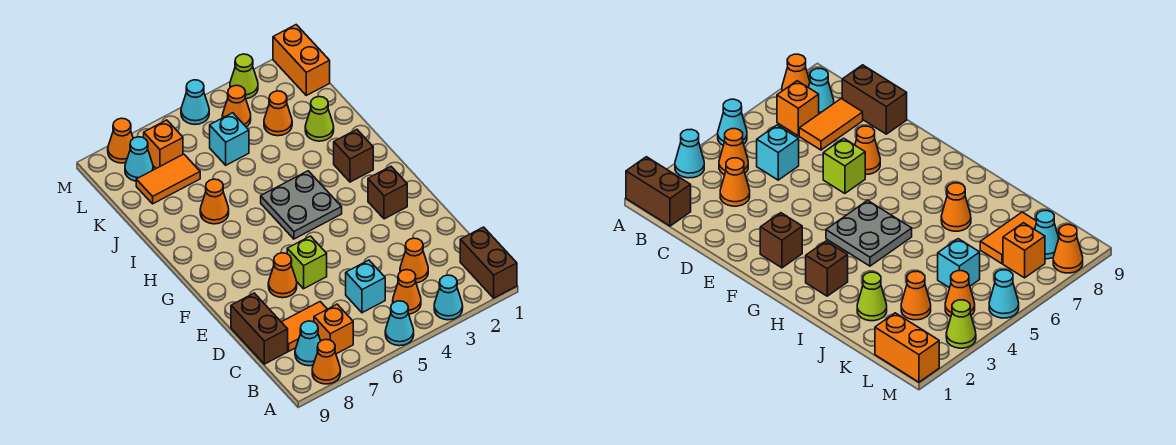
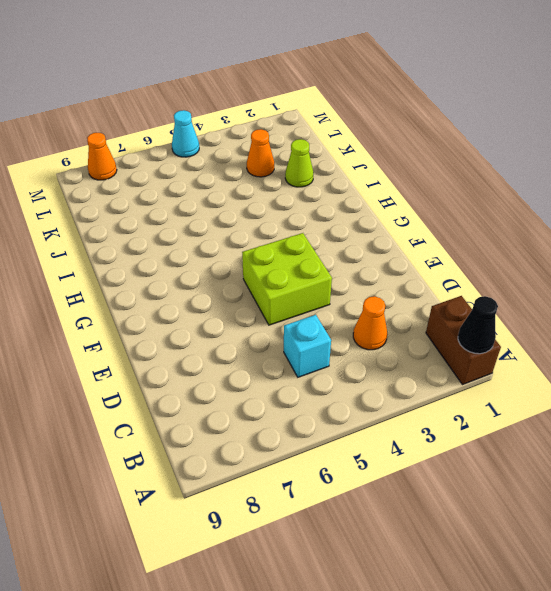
black 1x1 cone [458,296,498,354] -> none
lime 2x2 brick [242,233,332,325] -> none
none -> cyan 1x1 cone [434,275,463,320]
none -> cyan 1x1 cone [385,301,414,346]
none -> orange 1x1 cone [312,339,341,384]

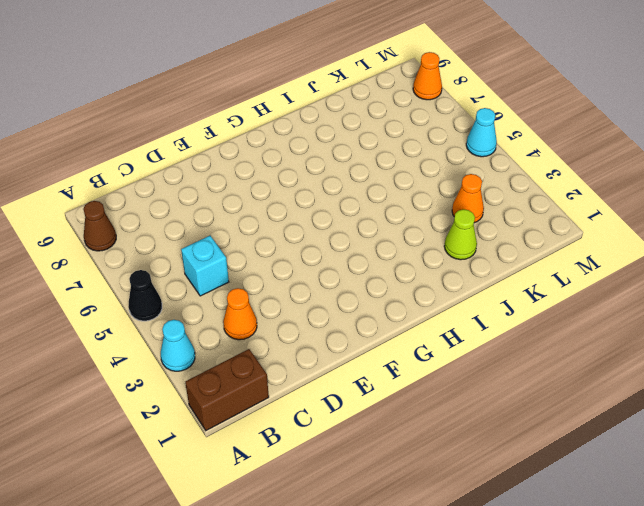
black 1x1 cone [128,270,162,321] -> cyan 1x1 cone [385,301,414,346]
brown 1x1 cone [83,201,116,251] -> orange 1x1 cone [312,339,341,384]
none -> orange 1x1 cone [393,270,421,314]
none -> orange 1x1 brick [314,304,353,354]
none -> cyan 1x1 cone [295,321,320,366]

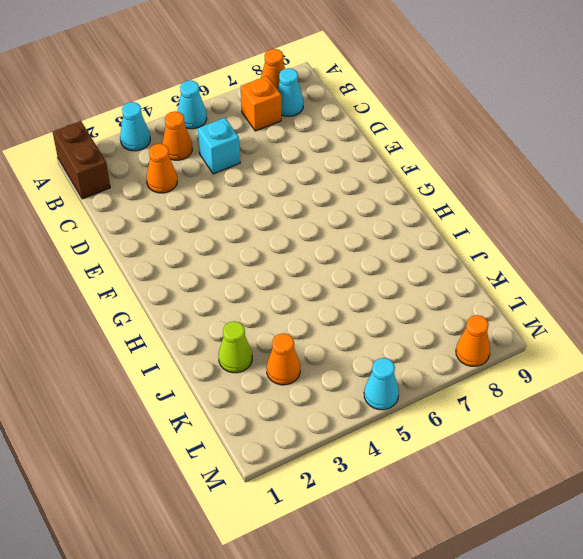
none -> orange 1x2 tile [282,302,327,351]
none -> brown 1x2 brick [231,293,288,364]
none -> lime 1x1 brick [287,236,327,289]

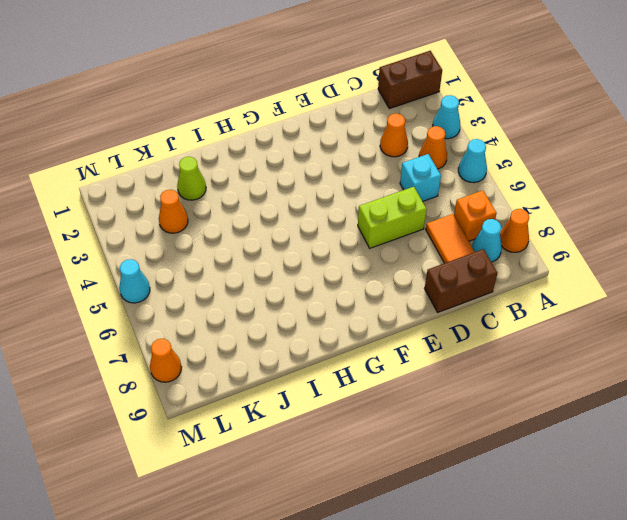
lime 1x2 brick [358,187,427,248] -> lime 1x1 brick [287,236,327,289]
none -> orange 1x1 cone [268,253,297,298]
none -> brown 1x1 brick [368,166,407,219]
none -> grey 2x2 plate [261,171,342,239]

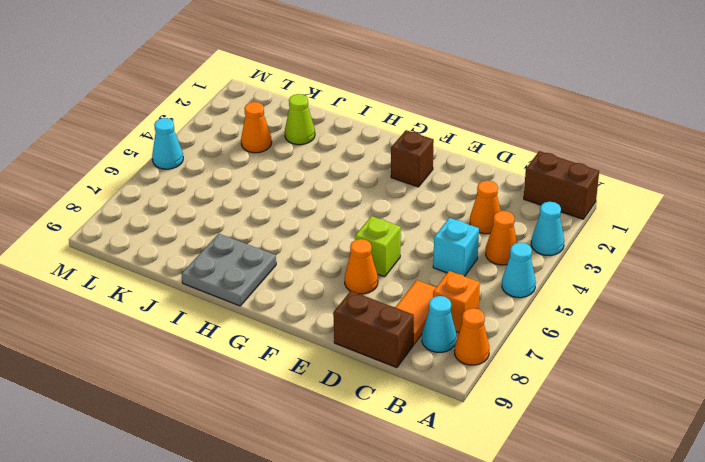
grey 2x2 plate [182,234,276,306] -> grey 2x2 plate moved to [261,171,342,239]
none -> brown 1x1 brick [334,130,373,182]
none -> orange 1x1 cone [200,179,229,224]
none -> cyan 1x1 brick [210,113,249,165]

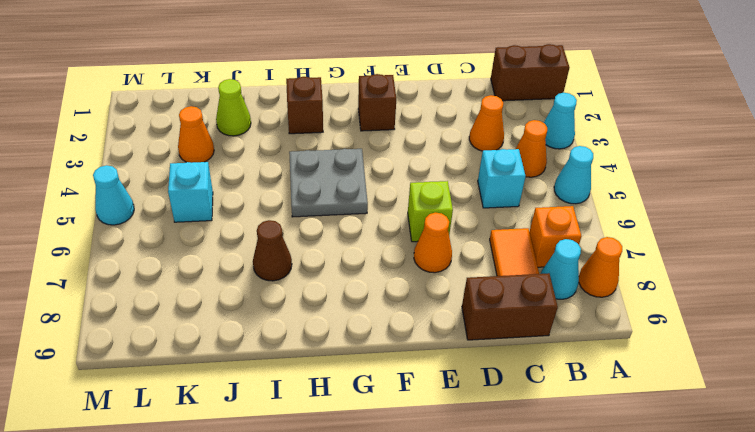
brown 1x1 cone [253,220,292,281] -> orange 1x1 cone [200,179,229,224]
none -> orange 1x2 tile [136,154,200,204]
none -> orange 1x2 brick [273,25,330,95]
none -> orange 1x1 cone [222,85,251,127]

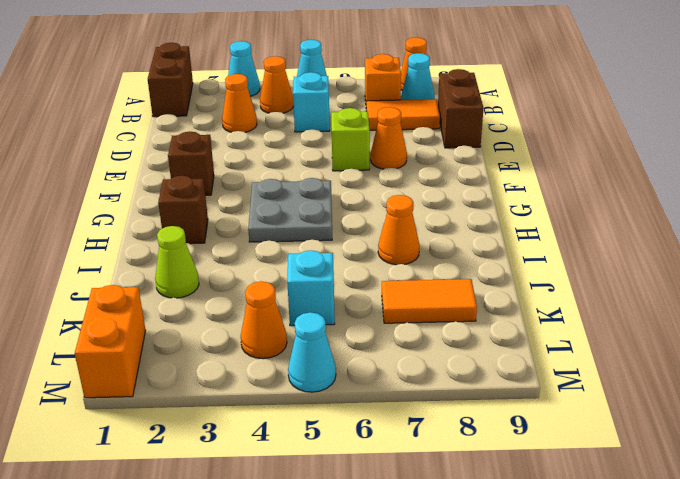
none -> orange 1x1 cone [264,91,292,136]
none -> orange 1x1 brick [144,120,183,168]
none -> cyan 1x1 cone [125,137,153,181]

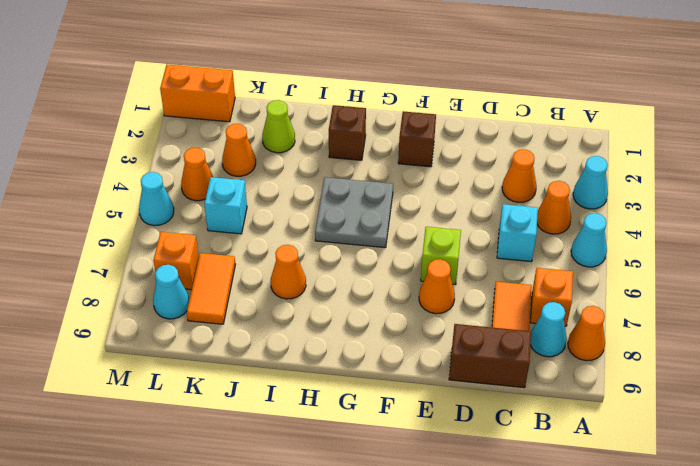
none -> brown 1x2 brick [460,227,517,298]
none -> lime 1x1 cone [230,54,258,99]
none -> orange 1x1 cone [108,118,133,163]

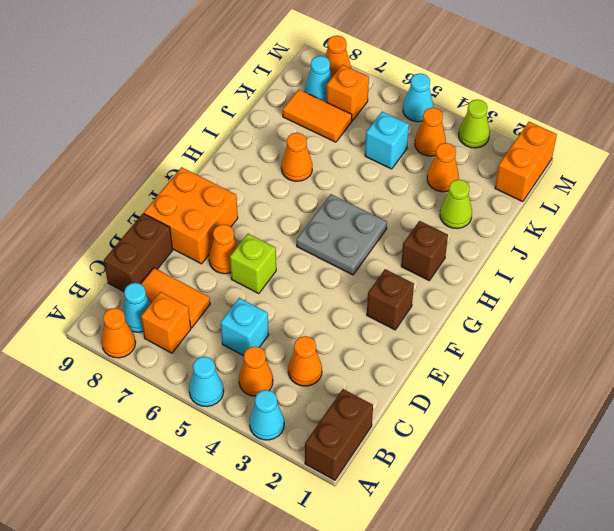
orange 2x2 brick [144,167,238,264] -> none

